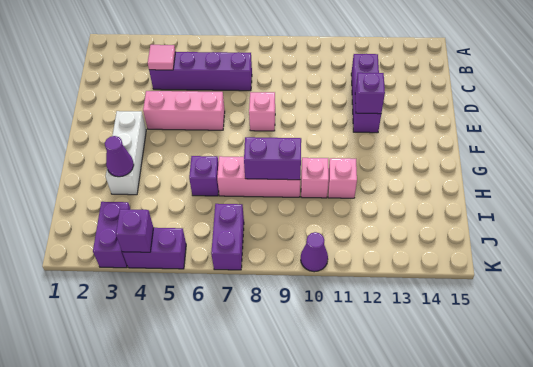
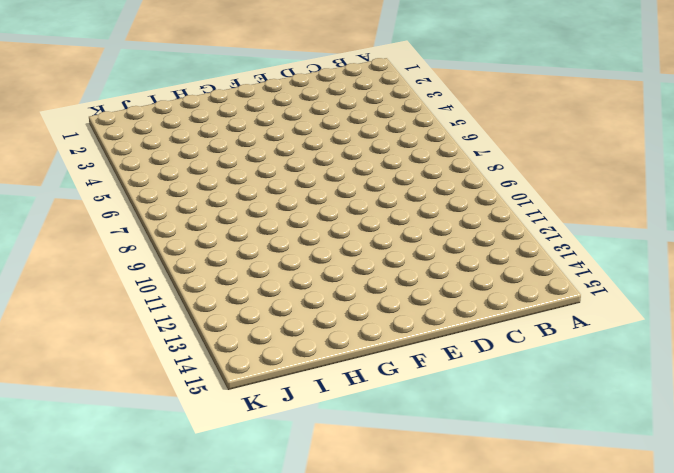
none -> purple 1x4 brick [149,52,252,91]
none -> purple 1x3 brick [351,54,381,133]
none -> pink 1x3 brick [143,91,225,130]

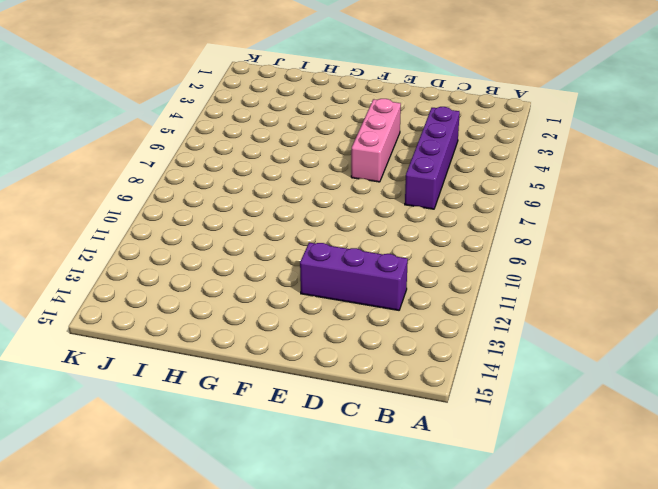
none -> pink 1x1 brick [249,92,275,131]
none -> white 1x3 brick [106,111,146,195]
none -> purple 1x1 brick [189,156,219,196]

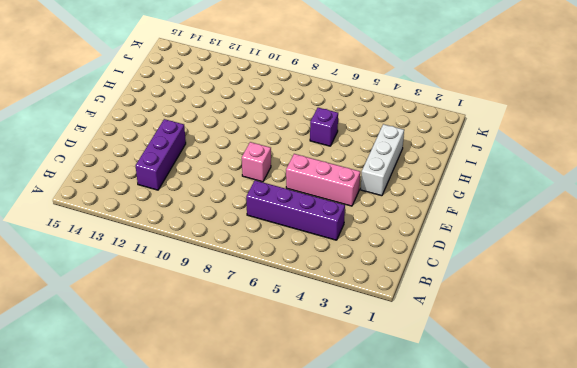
none -> pink 1x3 brick [217,156,300,197]
none -> pink 1x1 brick [301,158,329,198]
none -> pink 1x1 brick [328,158,357,198]

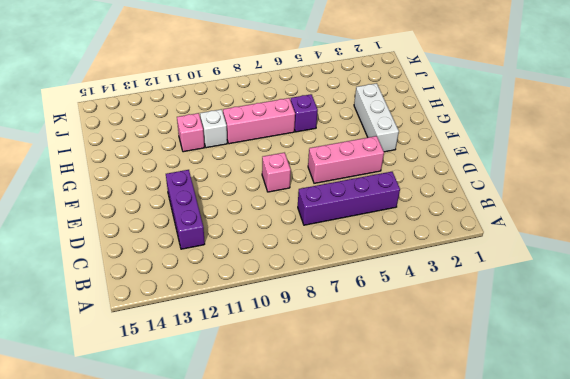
white 1x1 brick [200,109,227,148] -> pink 1x1 brick [301,158,329,198]
none -> purple 1x2 brick [93,202,131,268]
none -> purple 1x2 brick [211,204,244,270]
none -> purple 1x2 brick [123,228,186,269]

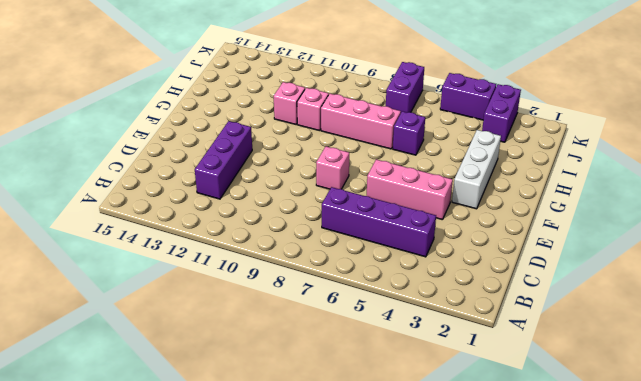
none -> purple 1x1 cone [301,232,328,272]
none -> pink 1x1 tile [148,45,176,70]
none -> purple 1x1 brick [355,73,385,114]

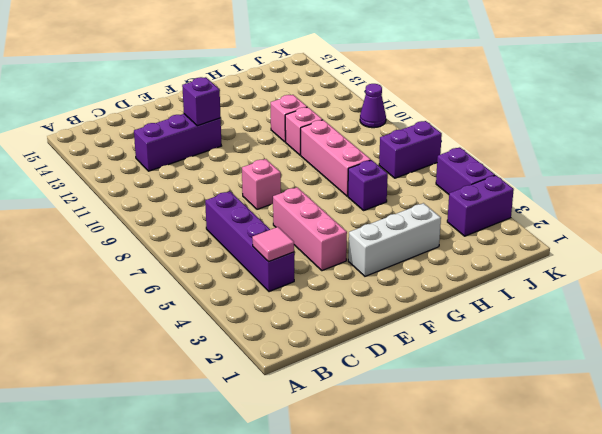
none -> purple 1x1 cone [105,136,134,177]
none -> purple 1x2 brick [244,137,301,180]
none -> purple 1x1 brick [116,209,154,252]

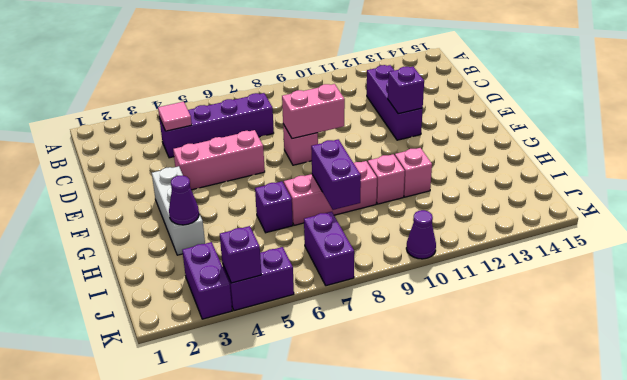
pink 1x2 brick [282,84,345,139] -> none
purple 1x2 brick [311,139,361,210] -> purple 1x2 brick turned to [244,137,301,180]

